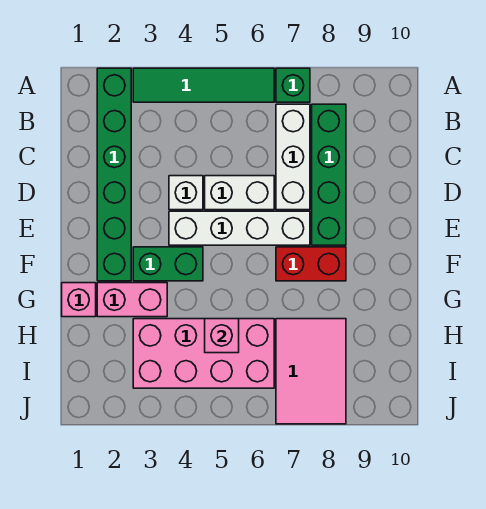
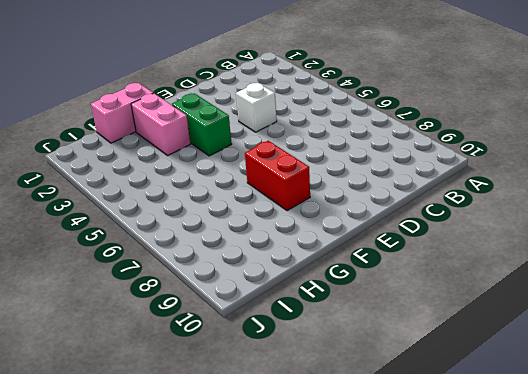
pink 1x2 brick [91,83,153,143] -> pink 1x1 brick [62,283,96,317]
none -> green 1x6 brick [97,68,131,281]
none -> green 1x4 tile [133,68,274,102]
none -> green 1x1 brick [276,68,310,102]

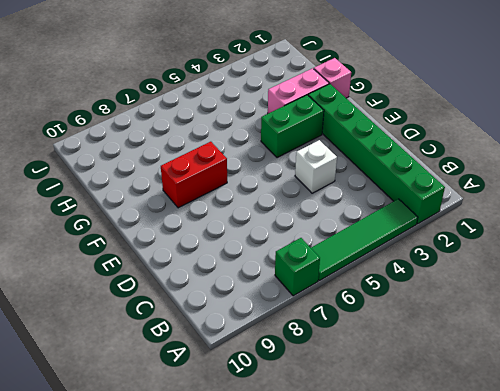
none -> white 1x3 brick [276,104,310,210]
none -> green 1x4 brick [312,104,346,245]
none -> white 1x2 brick [205,176,274,210]

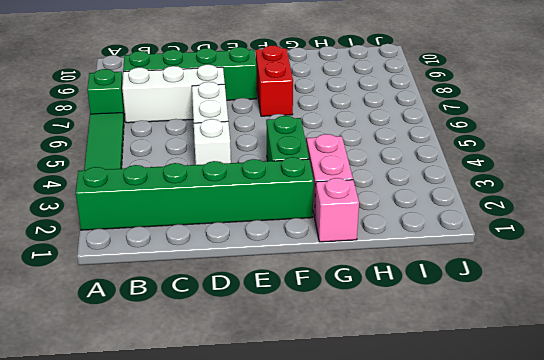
none -> white 1x4 brick [169,211,310,245]
none -> pink 2x4 brick [133,319,274,388]
none -> pink 2x3 tile [276,319,346,424]

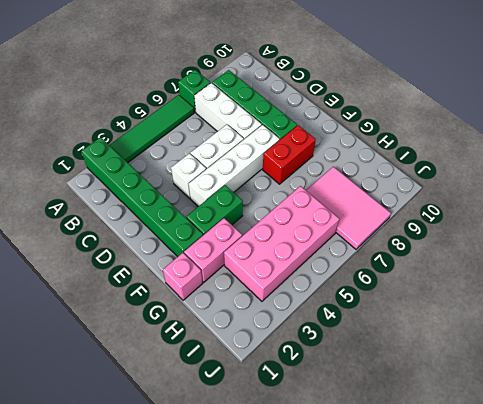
none -> pink 1x1 brick [205,319,239,353]

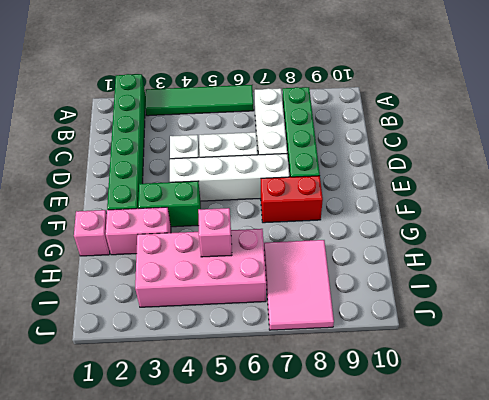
none -> green 1x1 brick [276,68,310,102]

